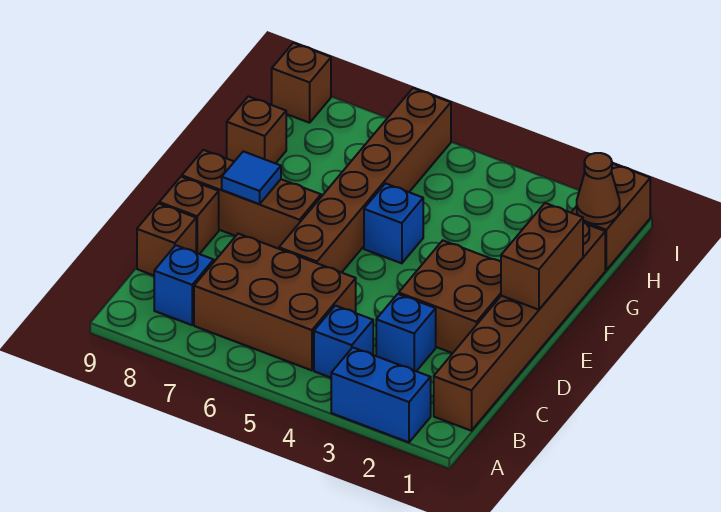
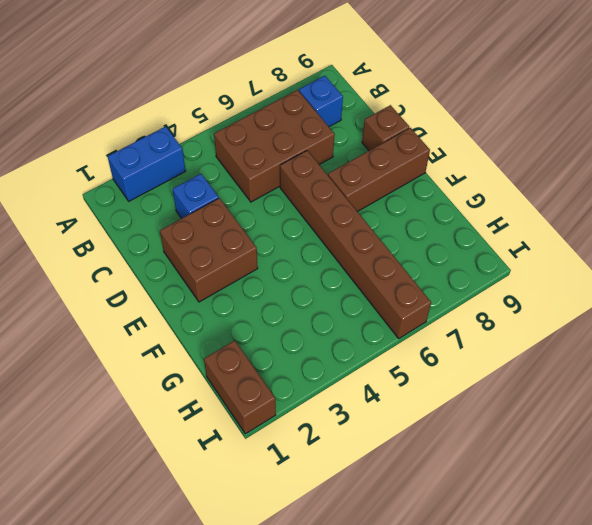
none -> brown 1x6 brick [434,222,605,431]
none -> blue 1x1 brick [314,306,373,378]
none -> brown 1x1 brick [137,203,196,275]

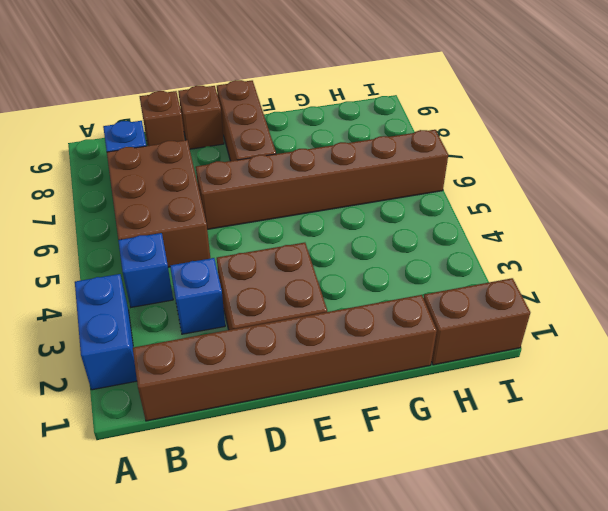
none -> blue 1x1 brick [364,183,423,263]
none -> brown 1x1 brick [227,96,286,163]
none -> brown 1x1 brick [272,43,331,123]

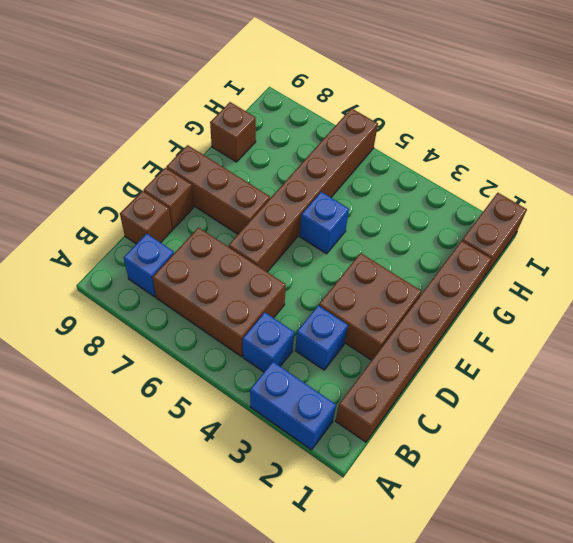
none -> brown 1x1 brick [272,43,331,123]
none -> brown 1x2 brick [501,203,583,310]
none -> blue 1x1 tile [222,151,281,204]

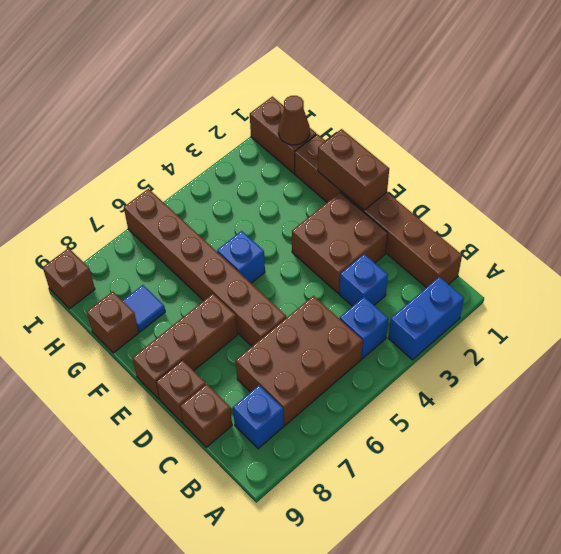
blue 1x1 tile [123,285,165,332] -> blue 1x1 tile moved to [222,151,281,204]

